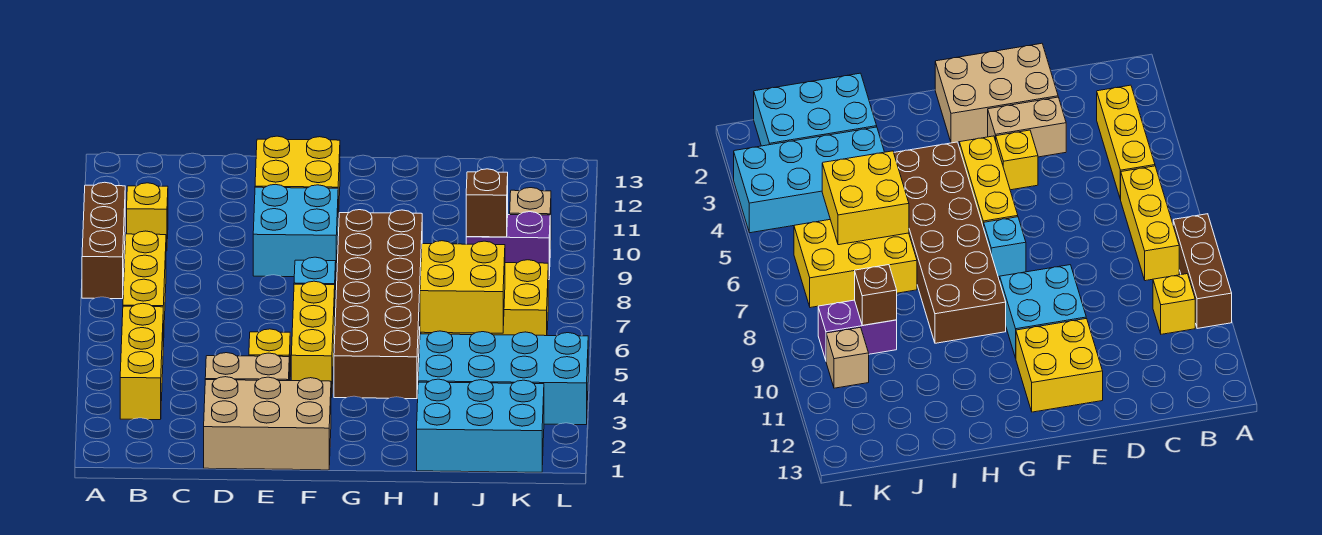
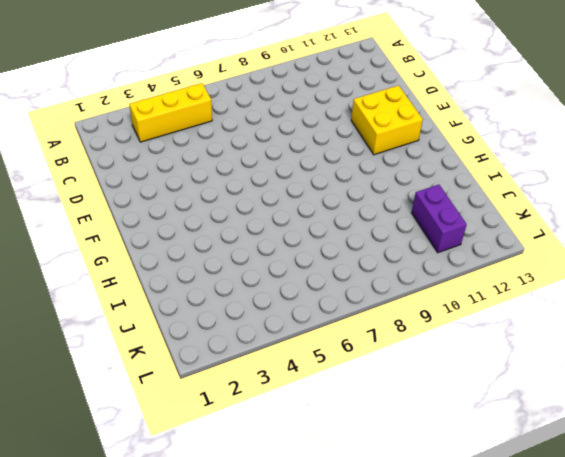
purple 1x2 brick [411,185,467,253] -> purple 1x2 brick moved to [466,212,550,280]
none -> brown 1x3 brick [82,182,125,299]
none -> yellow 1x3 brick [123,231,166,347]
none -> yellow 1x1 brick [127,183,168,251]

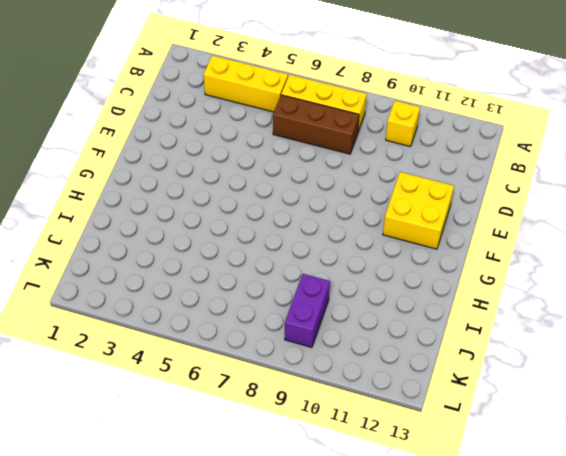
brown 1x3 brick [273,95,359,154] -> brown 1x3 brick moved to [82,182,125,299]
none -> tan 2x3 brick [204,377,331,470]
none -> tan 1x2 brick [205,353,289,381]
none -> yellow 1x1 brick [249,329,290,381]

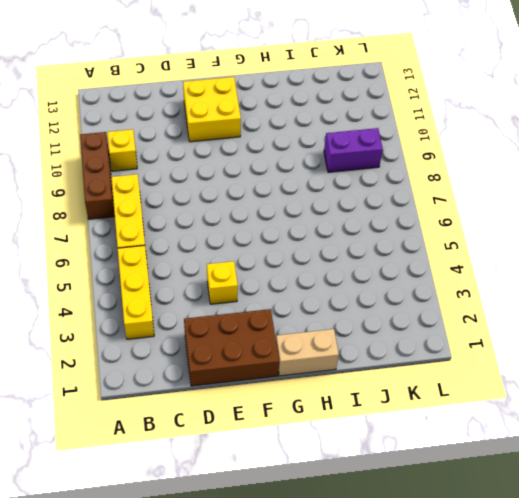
brown 2x3 brick [184,309,279,386] -> tan 2x3 brick [204,377,331,470]
tan 1x2 brick [276,329,339,376] -> tan 1x2 brick moved to [205,353,289,381]
none -> cyan 2x2 brick [253,184,338,277]
none -> yellow 1x3 brick [291,281,335,398]
none -> cyan 1x1 brick [294,257,336,304]

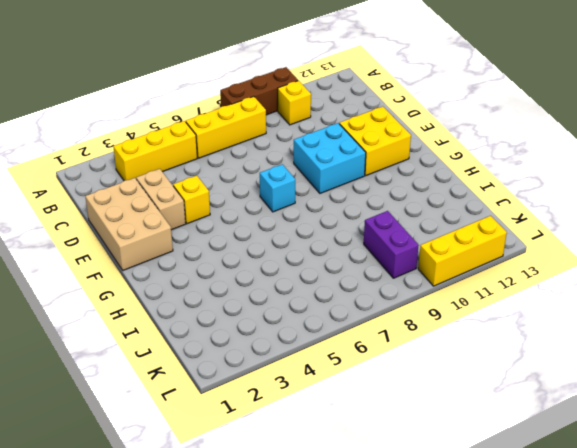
yellow 1x3 brick [418,216,507,286] -> yellow 1x3 brick moved to [291,281,335,398]
none -> brown 2x6 brick [334,210,422,399]
none -> cyan 2x3 brick [417,379,544,472]
none -> cyan 2x4 brick [418,331,588,425]

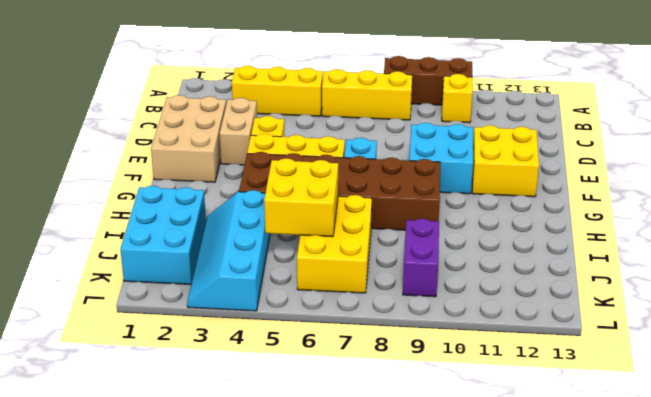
cyan 2x4 slope [187,190,270,311] -> cyan 2x4 brick [418,331,588,425]
none -> tan 1x1 brick [510,188,551,249]
none -> brown 1x1 brick [466,169,508,237]

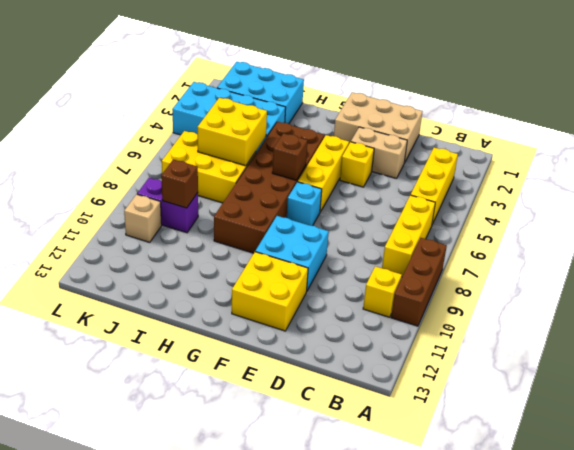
brown 1x1 brick [272,133,308,180] -> none

